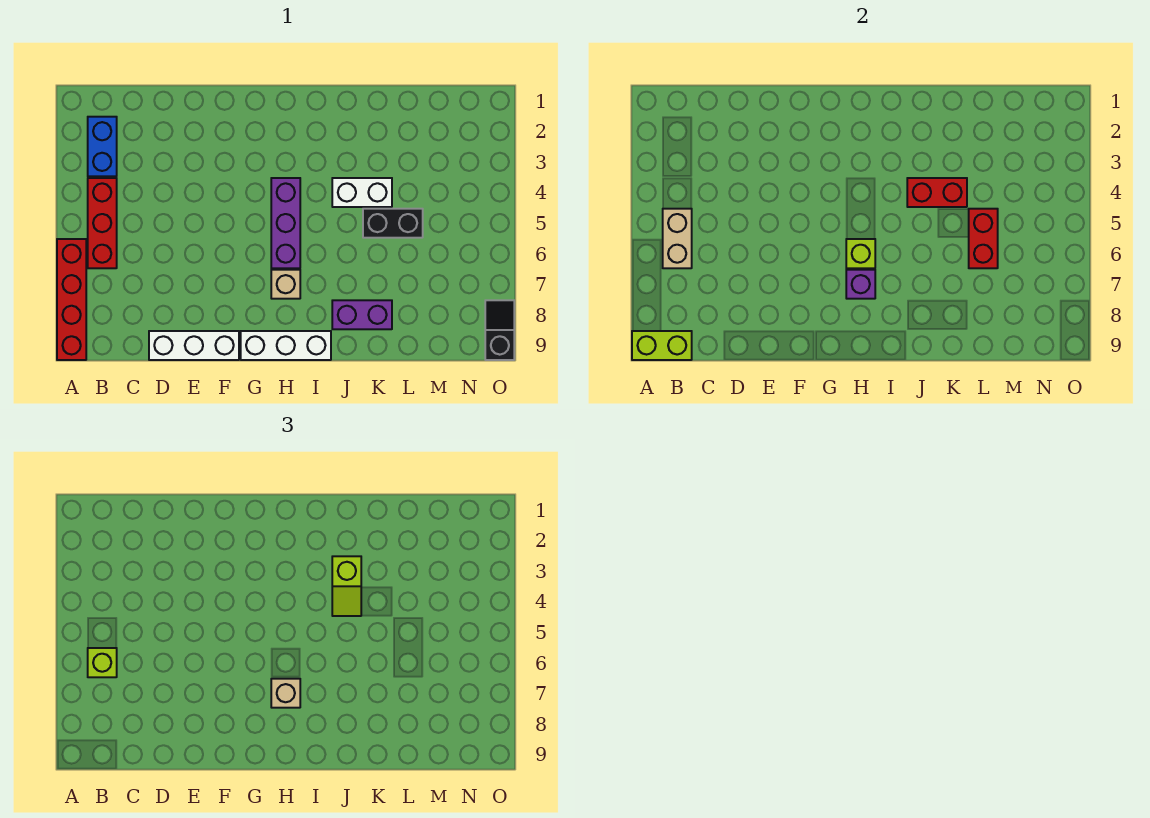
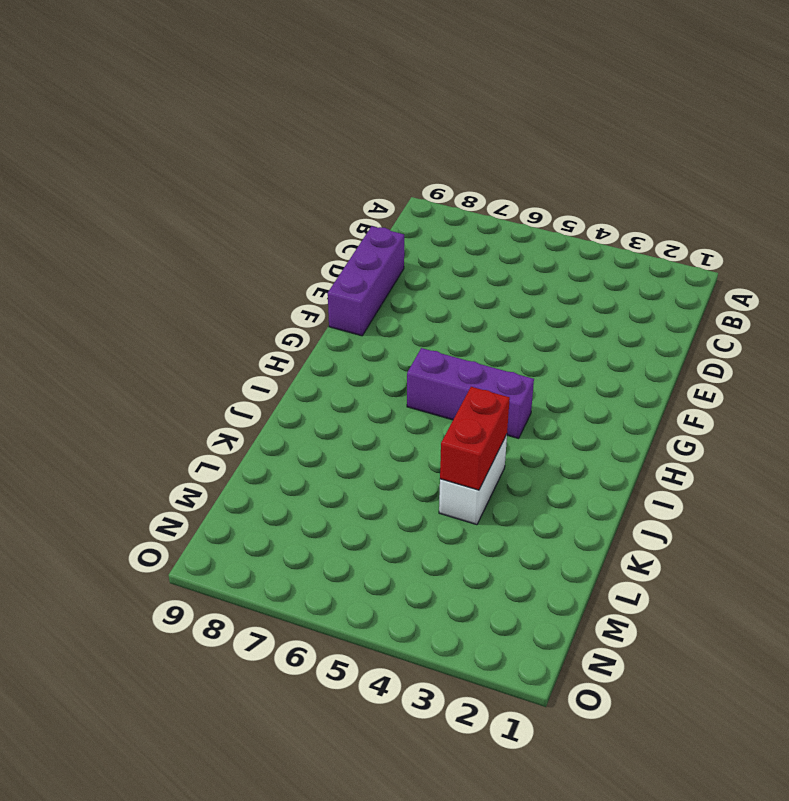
purple 1x3 brick [328,226,404,336] -> white 1x3 brick [149,331,239,360]
none -> red 1x4 brick [57,239,86,360]
none -> blue 1x2 brick [88,117,117,176]
none -> red 1x3 brick [88,178,117,268]

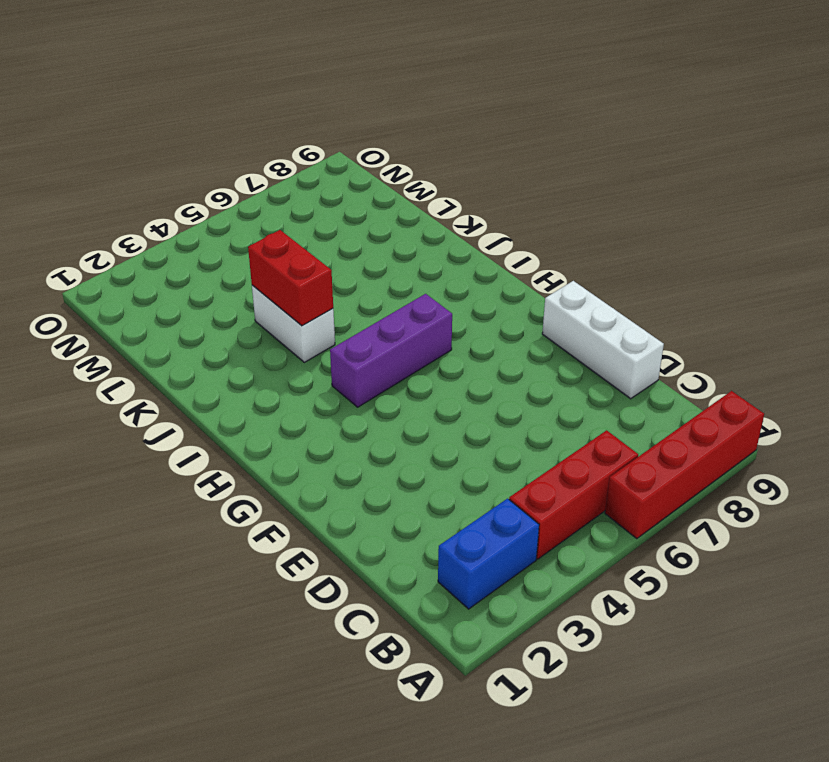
none -> white 1x3 brick [241,331,331,360]
none -> tan 1x1 brick [271,270,300,299]
none -> purple 1x2 brick [332,300,392,329]

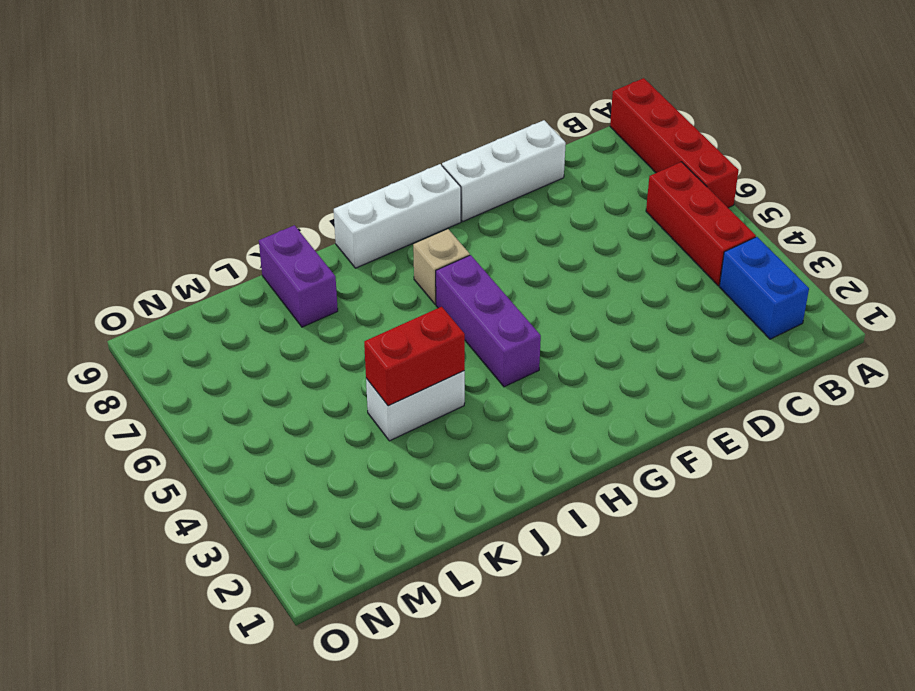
purple 1x2 brick [259,225,338,327] -> purple 1x2 brick turned to [332,300,392,329]
none -> black 1x2 brick [363,209,423,238]
none -> black 1x2 slope [485,300,514,360]
none -> lime 1x2 brick [632,331,692,360]

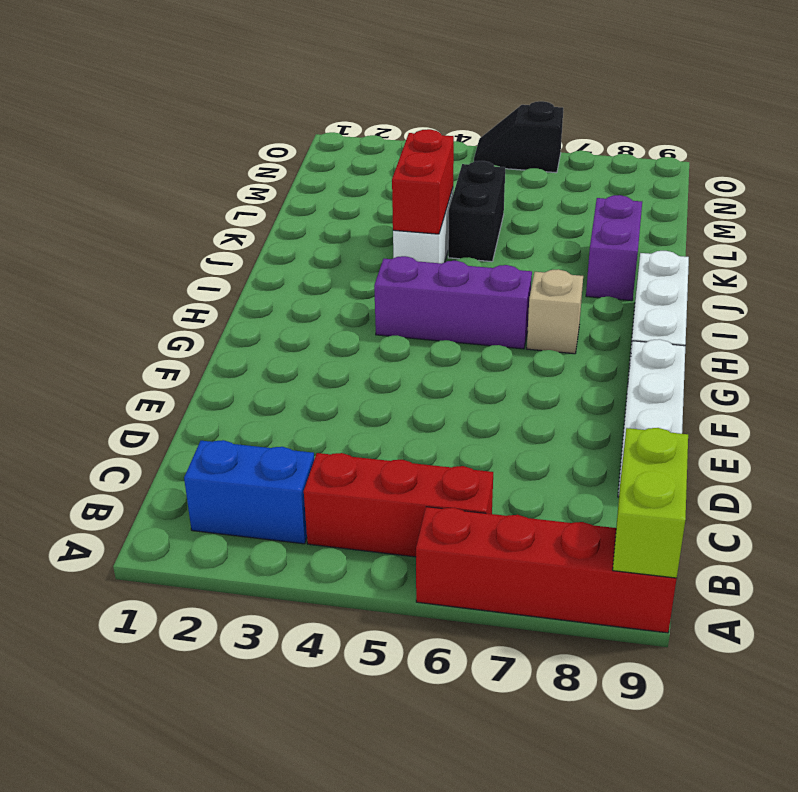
black 1x2 slope [474,101,563,173] -> black 1x2 slope moved to [485,300,514,360]
none -> tan 1x2 brick [663,209,692,268]
none -> lime 1x1 brick [846,239,875,268]
none -> purple 1x1 brick [846,270,875,299]

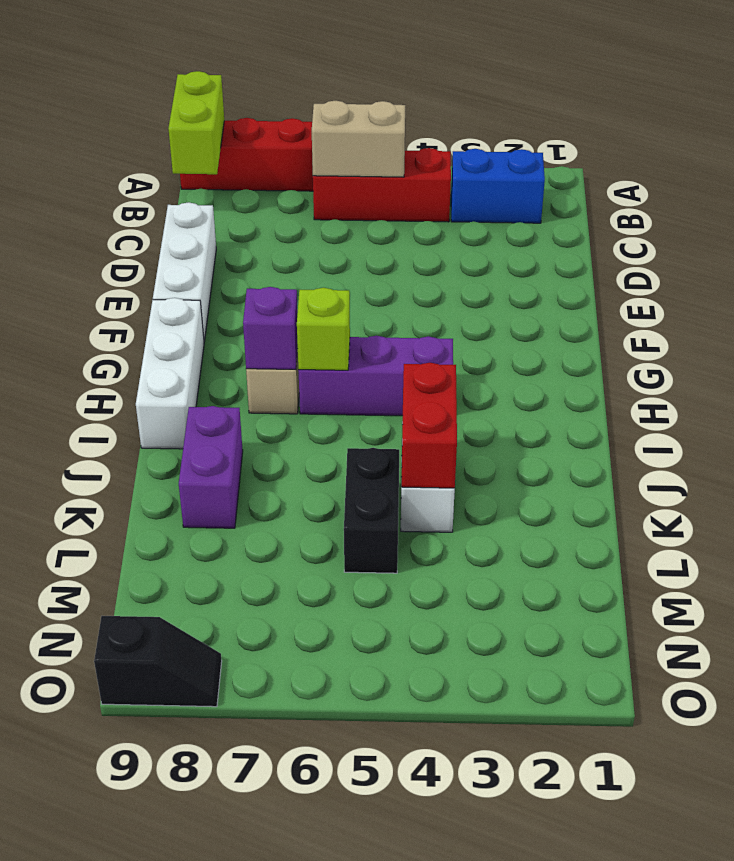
none -> red 1x2 brick [969,209,998,268]
none -> lime 1x1 brick [88,648,117,677]
none -> tan 1x1 brick [271,679,300,708]

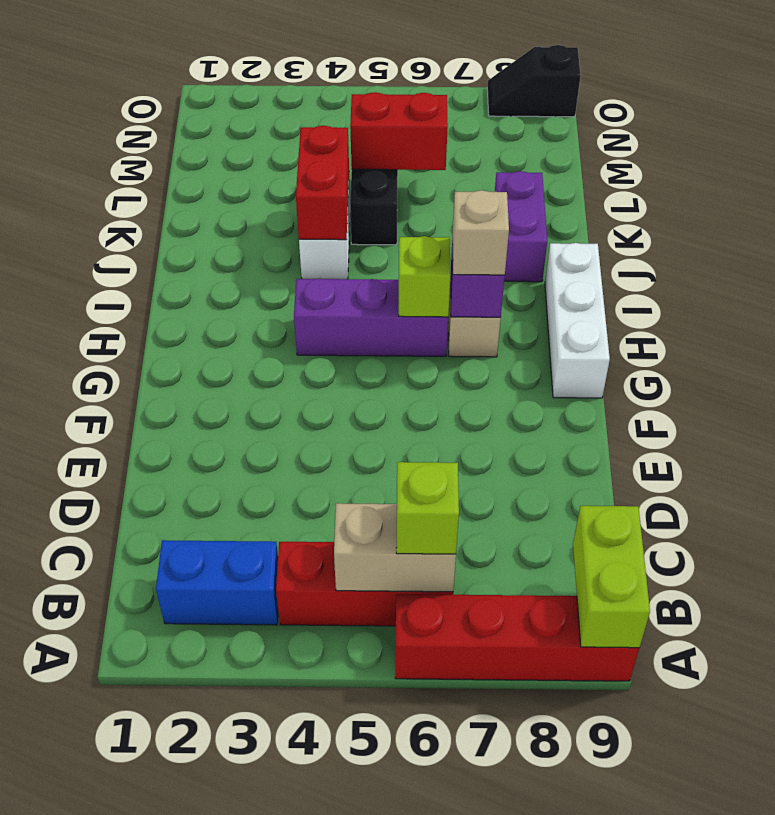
none -> white 1x3 brick [149,331,239,360]
none -> lime 1x2 slope [332,556,361,616]

